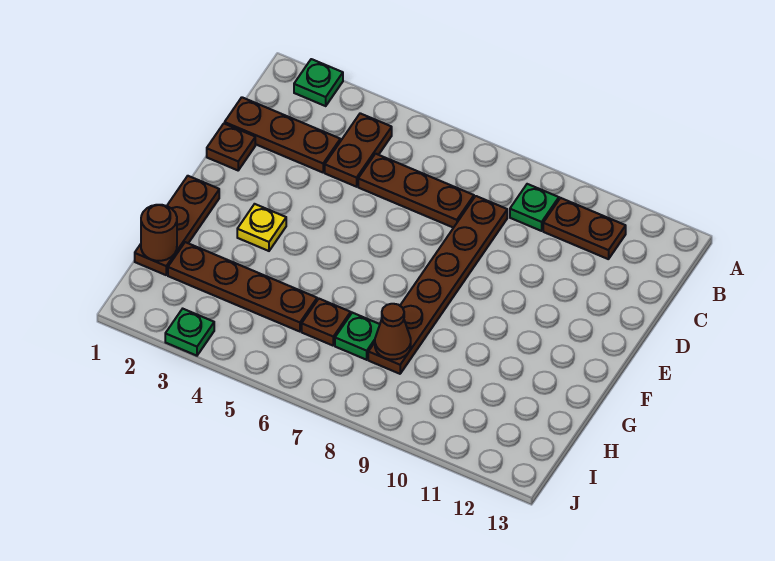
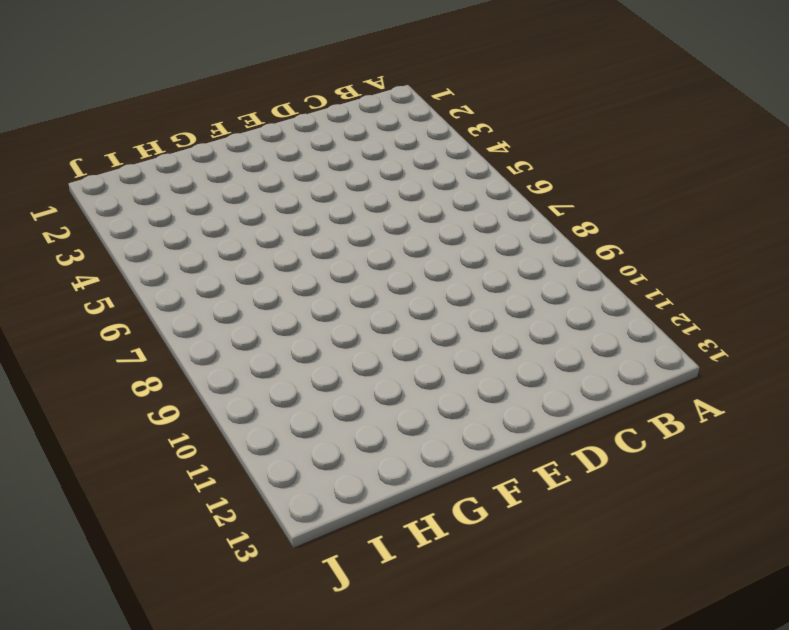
none -> green 1x1 plate [294,59,343,106]
none -> brown 1x2 plate [325,113,392,187]
none -> green 1x1 plate [510,184,559,231]

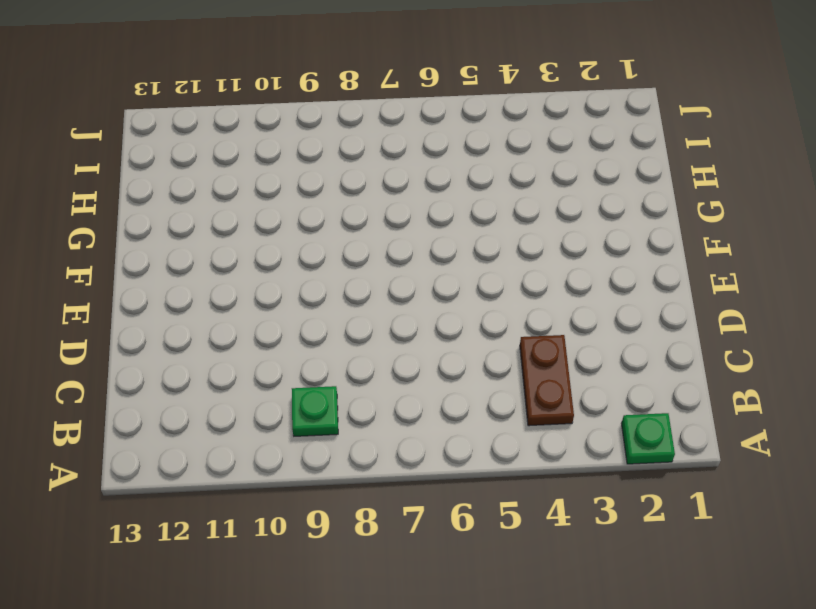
none -> brown 1x2 plate [543,198,626,259]
none -> brown 1x3 plate [225,97,340,172]
none -> brown 1x3 plate [358,154,474,228]

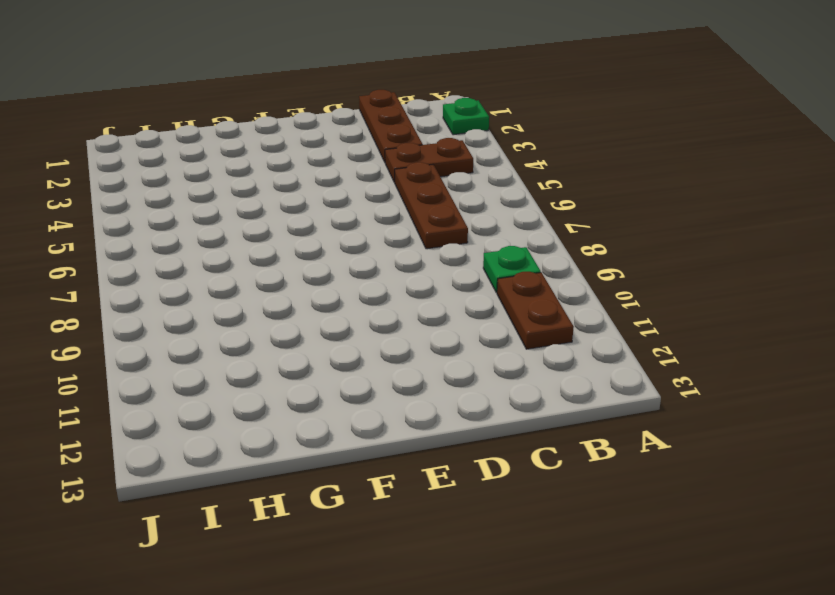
none -> brown 1x6 plate [368,196,507,374]
none -> brown 1x1 plate [207,123,255,170]
none -> brown 1x3 plate [135,176,219,275]

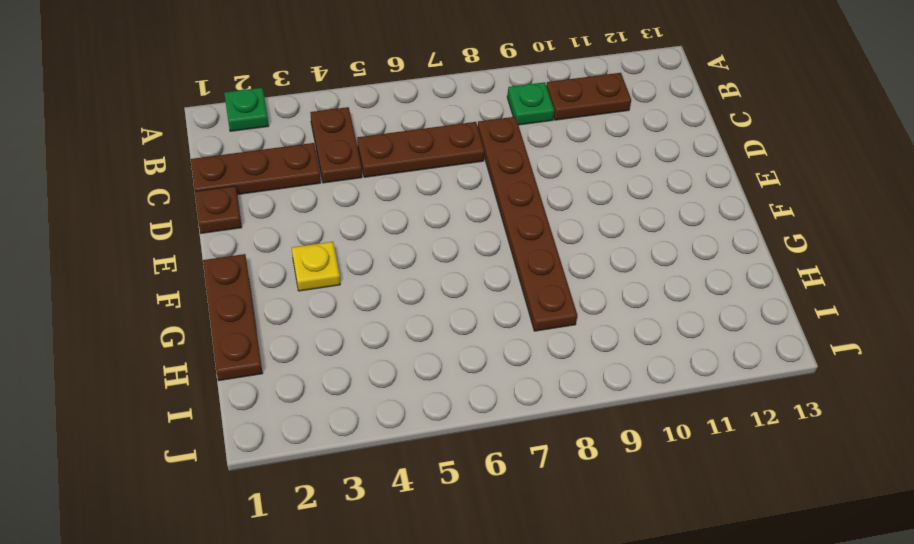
none -> brown 1x4 plate [168,242,317,332]
none -> brown 1x1 plate [302,299,351,346]
none -> green 1x1 plate [335,313,380,360]

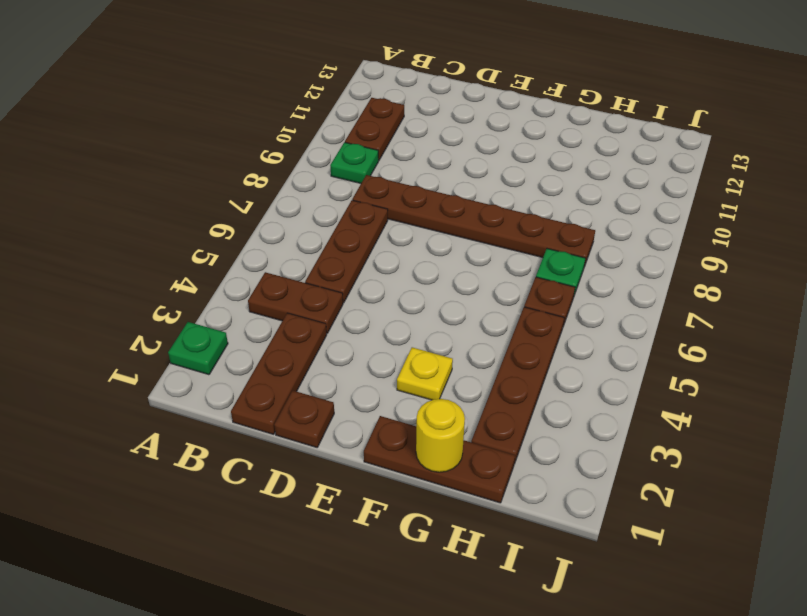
yellow 1x1 round brick [416,399,465,472] -> none
none -> green 1x1 plate [165,309,214,356]
none -> brown 1x1 round brick [141,205,177,261]
none -> brown 1x1 cone [375,304,411,359]

